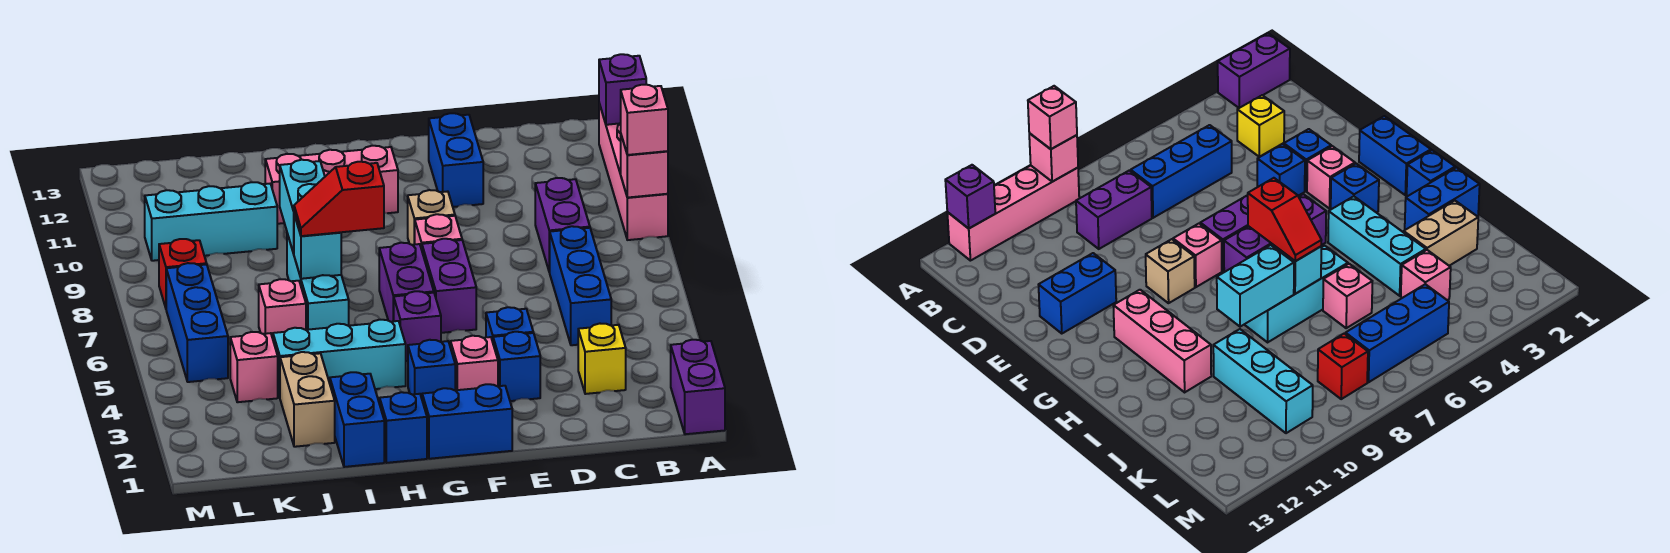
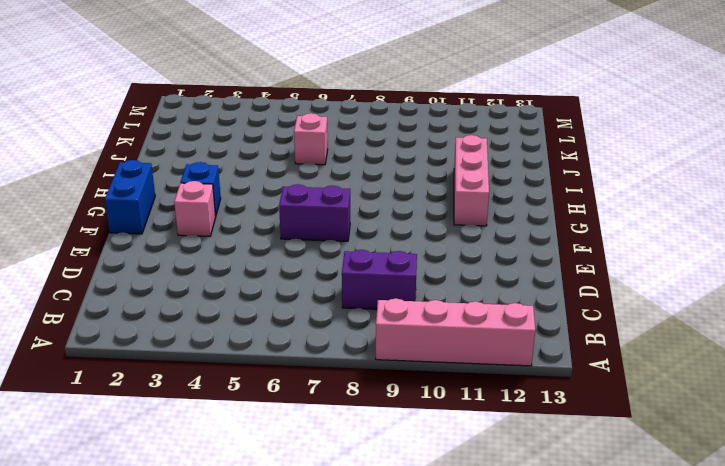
none -> purple 1x2 brick [671,340,725,434]
none -> yellow 1x1 brick [578,324,626,394]
none -> blue 1x3 brick [550,226,611,345]
none -> blue 1x1 brick [493,332,540,401]

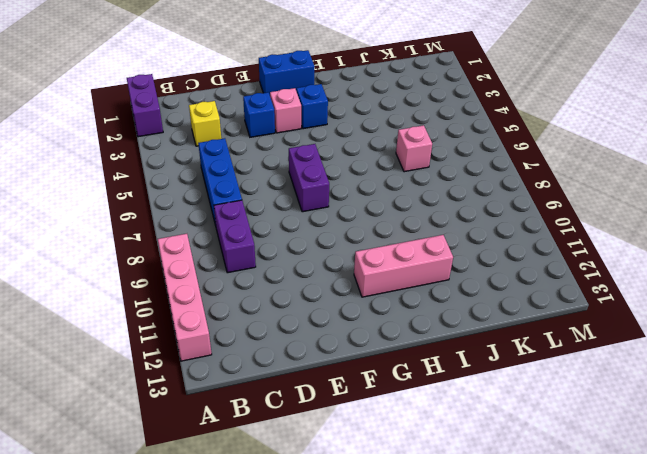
none -> blue 1x1 brick [486,307,533,342]
none -> blue 1x2 brick [429,113,483,207]
none -> pink 1x1 brick [415,214,462,249]
none -> tan 1x1 brick [408,190,455,245]

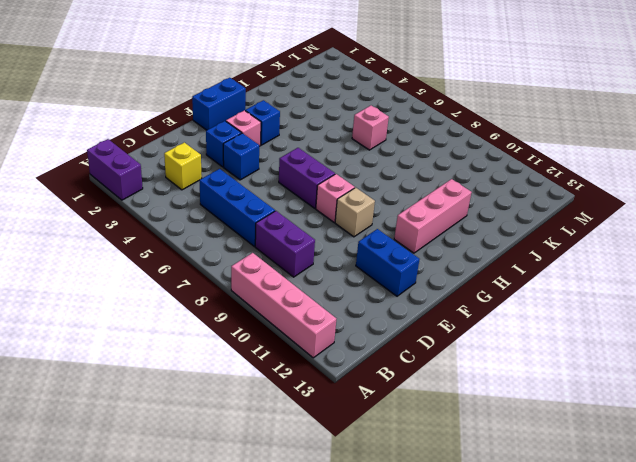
none -> purple 1x1 brick [394,291,441,361]
none -> purple 1x2 brick [379,243,434,322]
none -> blue 1x1 brick [380,392,427,463]
none -> cyan 1x3 brick [273,320,406,397]

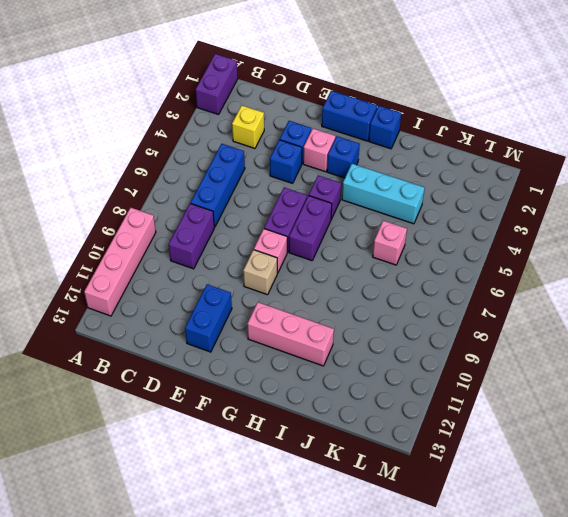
none -> blue 1x2 brick [330,372,384,467]
none -> cyan 1x3 brick [287,234,349,330]
none -> tan 1x2 brick [280,352,335,447]
none -> cyan 1x3 brick [145,182,277,261]

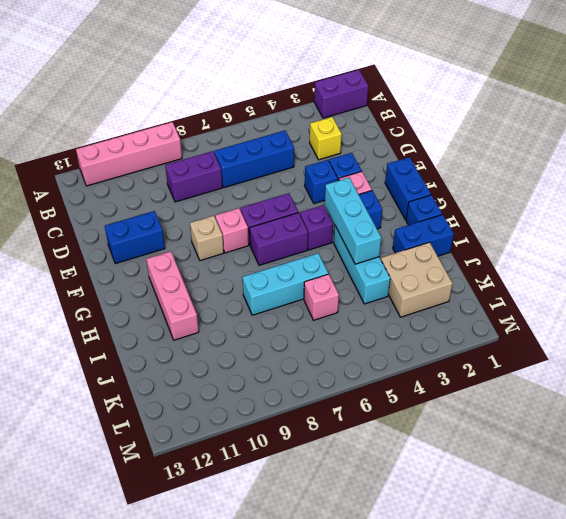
cyan 1x3 brick [325,178,381,264] -> cyan 1x3 brick moved to [145,182,277,261]
tan 2x2 brick [381,242,453,317] -> tan 1x2 brick [280,352,335,447]
none -> pink 1x1 brick [230,332,278,402]
none -> blue 1x3 brick [166,263,228,382]
none -> red 1x1 brick [159,239,207,308]
none -> pink 1x1 brick [621,136,668,198]

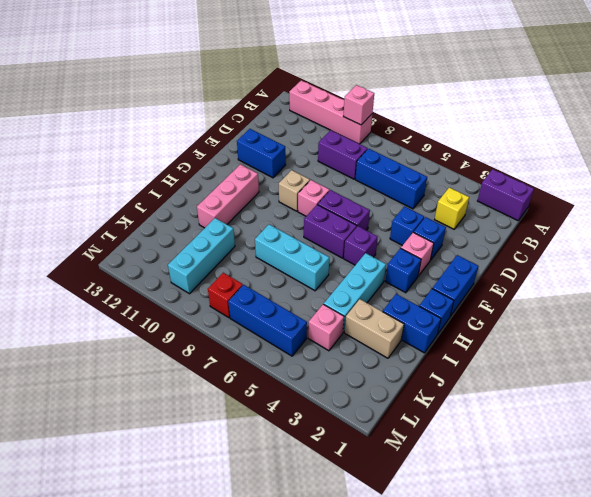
none -> pink 1x1 brick [259,279,306,338]
none -> purple 1x1 brick [599,54,646,125]
none -> cyan 1x1 brick [294,215,341,279]
none -> cyan 1x2 brick [280,160,325,254]

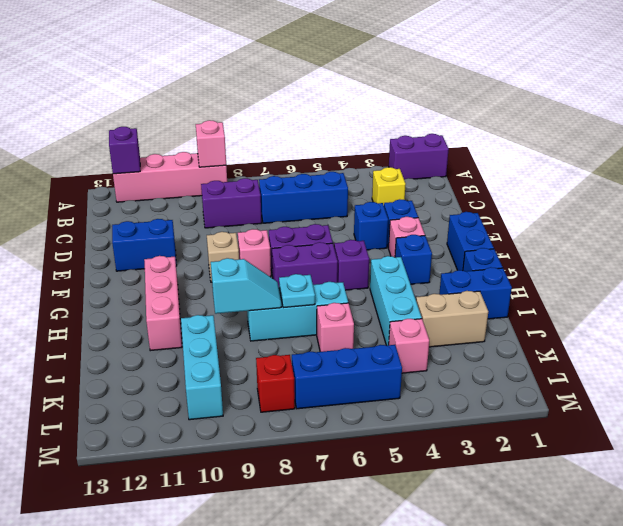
cyan 1x1 plate [279,274,315,308] -> cyan 1x1 brick [294,215,341,279]
cyan 1x2 slope [211,258,281,314] -> cyan 1x2 brick [280,160,325,254]
none -> pink 1x1 brick [621,85,668,155]
none -> red 1x2 slope [294,162,384,236]

